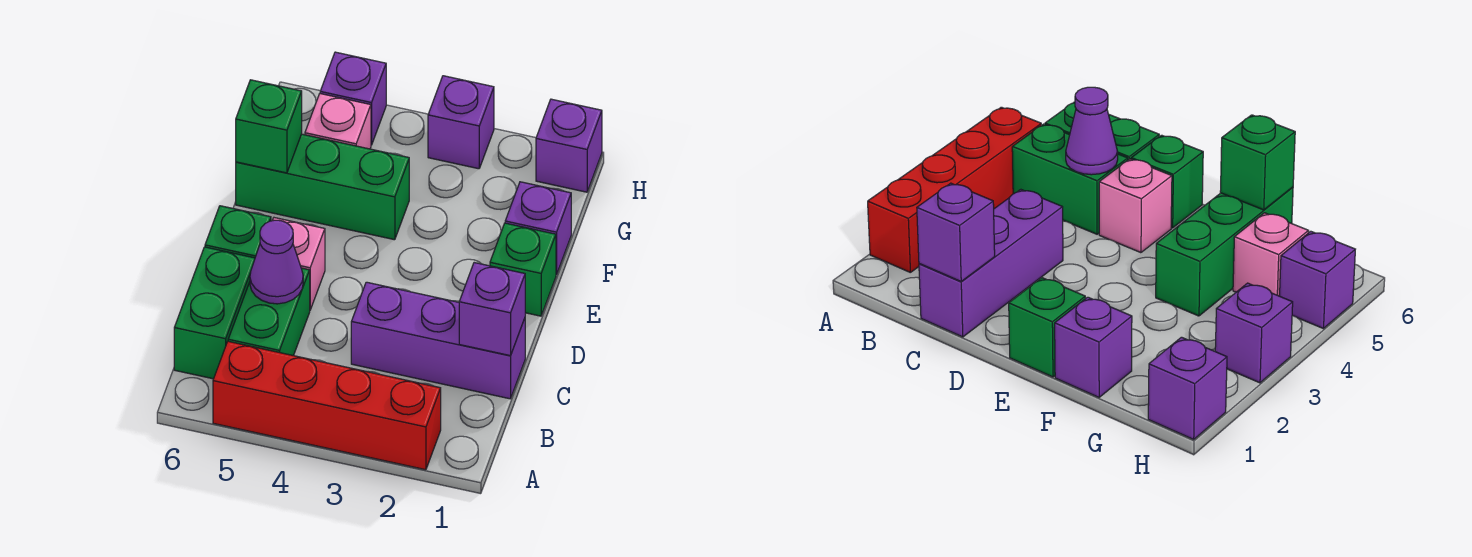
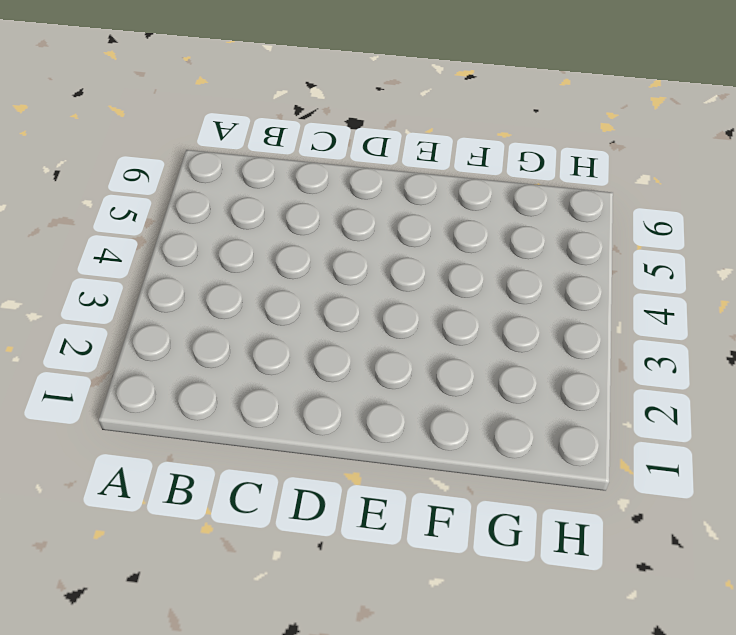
none -> red 1x4 brick [213,341,441,470]
none -> green 1x2 brick [228,268,310,356]
none -> green 1x2 brick [174,247,255,379]

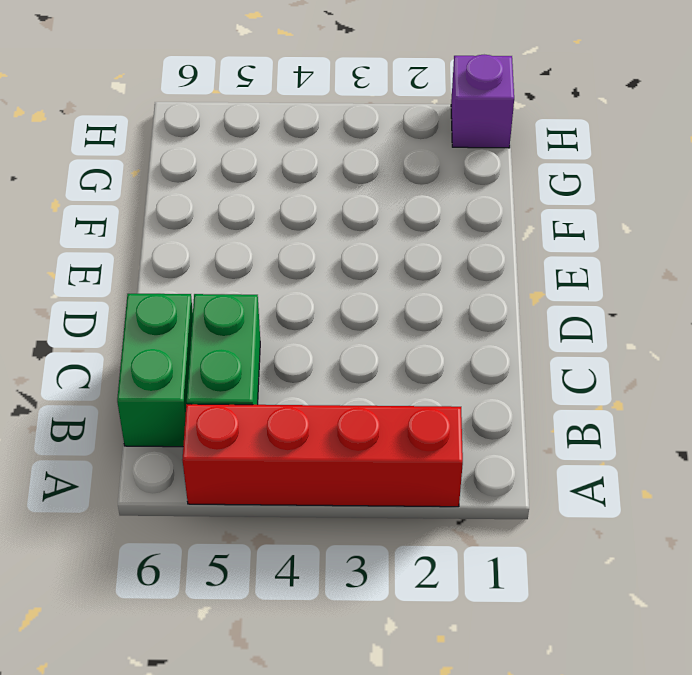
none -> purple 1x3 brick [351,282,525,399]
none -> pink 1x1 brick [272,218,325,310]
none -> green 1x1 brick [205,206,271,258]

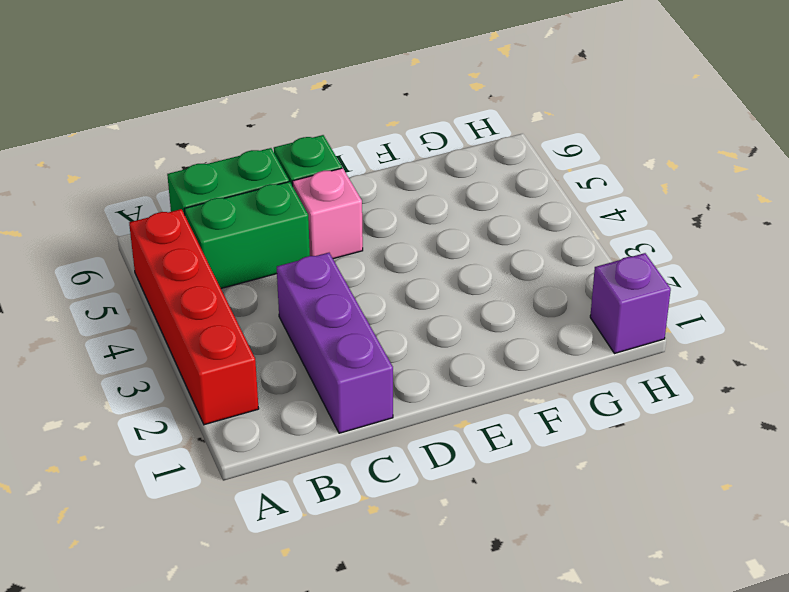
none -> green 1x1 brick [490,223,556,316]
none -> purple 1x1 brick [505,182,571,275]
none -> green 1x3 brick [236,134,409,240]

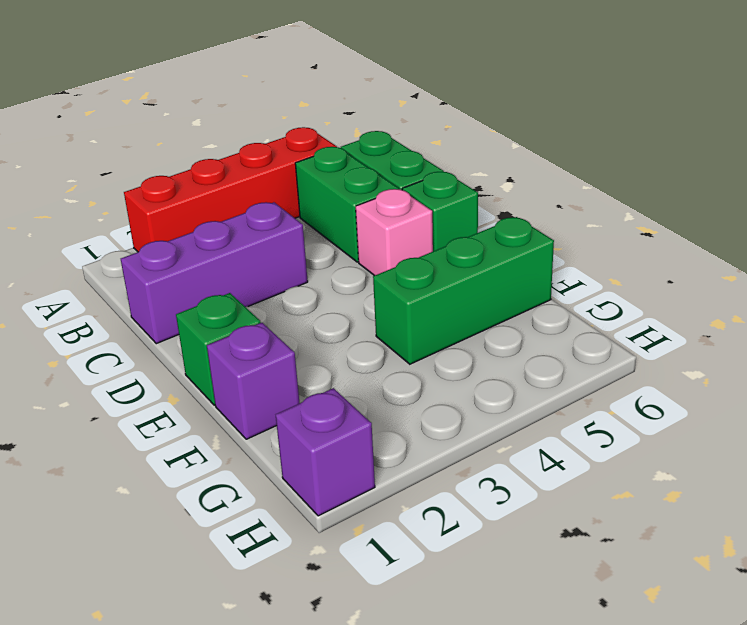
none -> pink 1x1 brick [305,94,371,149]
none -> purple 1x1 brick [428,76,494,169]
none -> purple 1x1 brick [320,52,386,145]

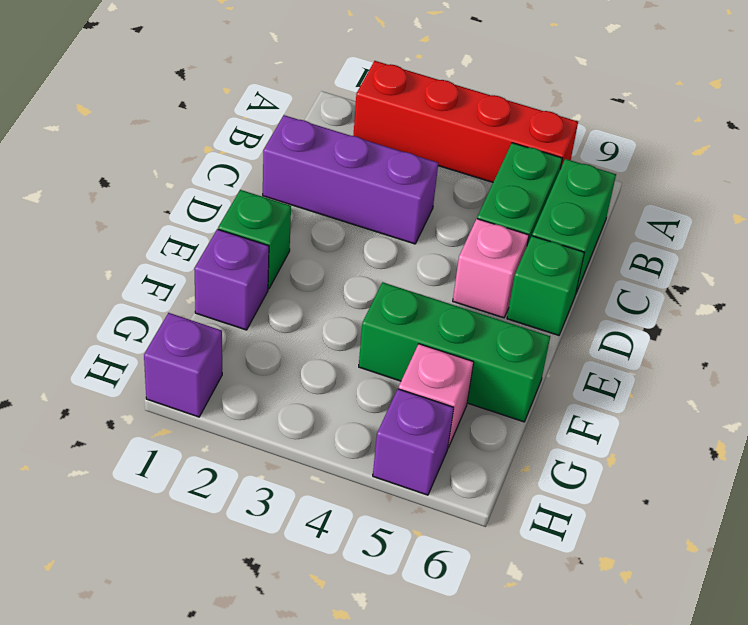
none -> purple 1x1 brick [428,76,494,169]
none -> purple 1x1 brick [459,263,525,356]
none -> purple 1x1 cone [250,220,303,304]

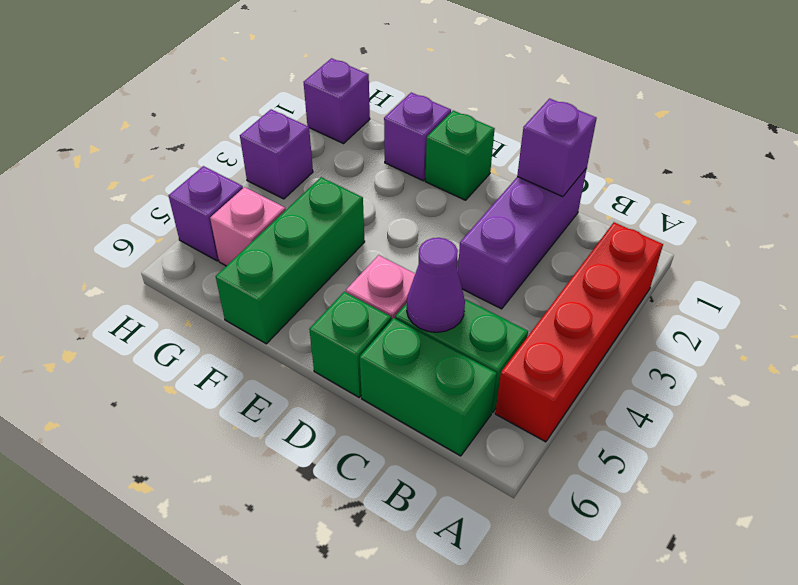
none -> green 1x1 brick [236,80,302,173]

